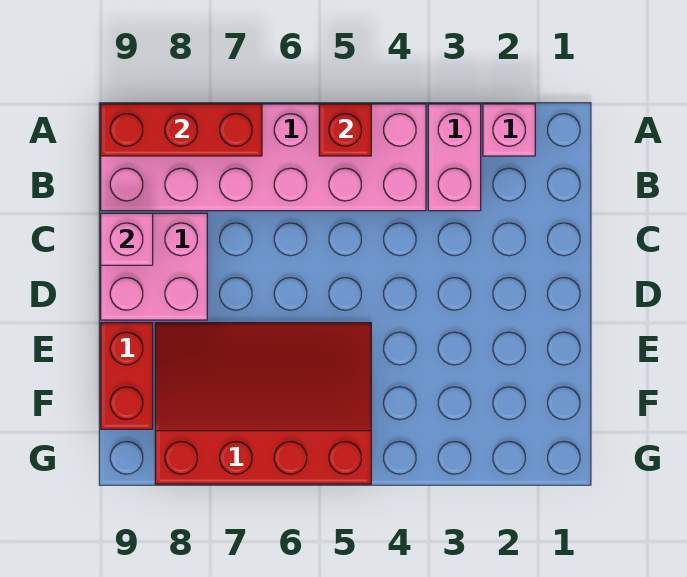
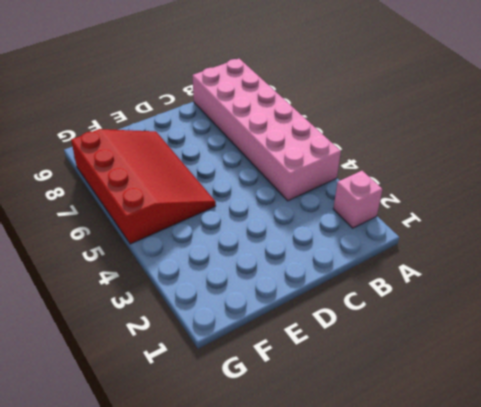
none -> pink 1x2 brick [428,104,481,211]
none -> pink 2x2 brick [101,213,207,320]

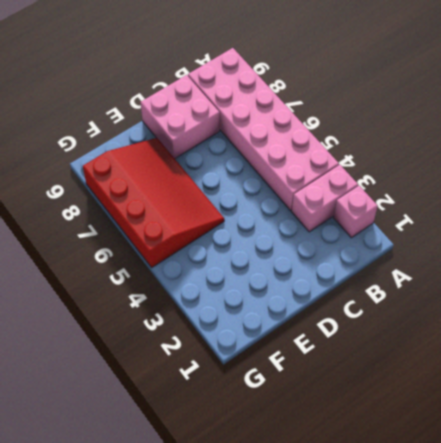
none -> red 1x2 brick [101,323,153,429]
none -> red 1x1 brick [319,104,371,156]

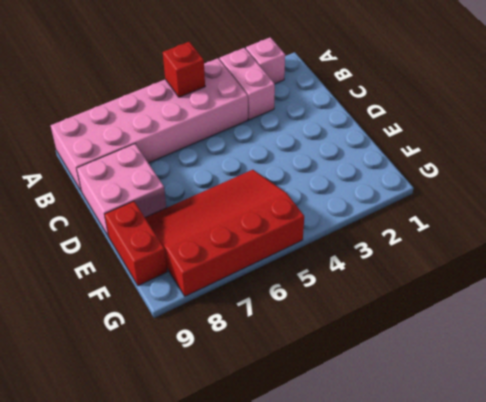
none -> red 1x3 brick [101,104,262,156]
none -> pink 1x1 brick [101,213,153,265]

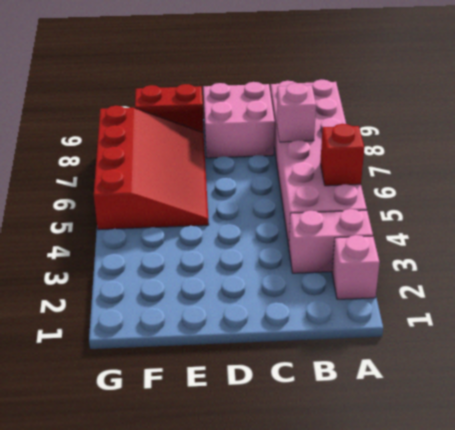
pink 1x1 brick [277,83,316,142] -> pink 1x1 brick moved to [101,213,153,265]
none -> red 1x3 brick [101,104,262,156]

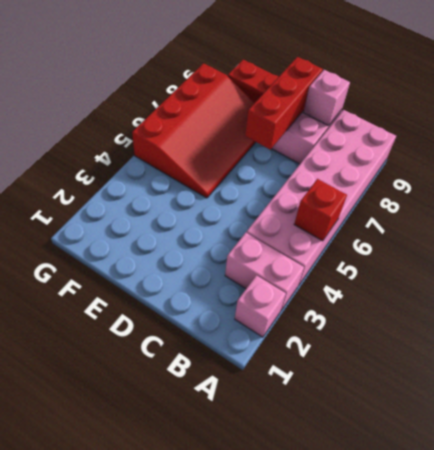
red 1x3 brick [245,57,323,149] -> red 1x3 brick moved to [101,104,262,156]

